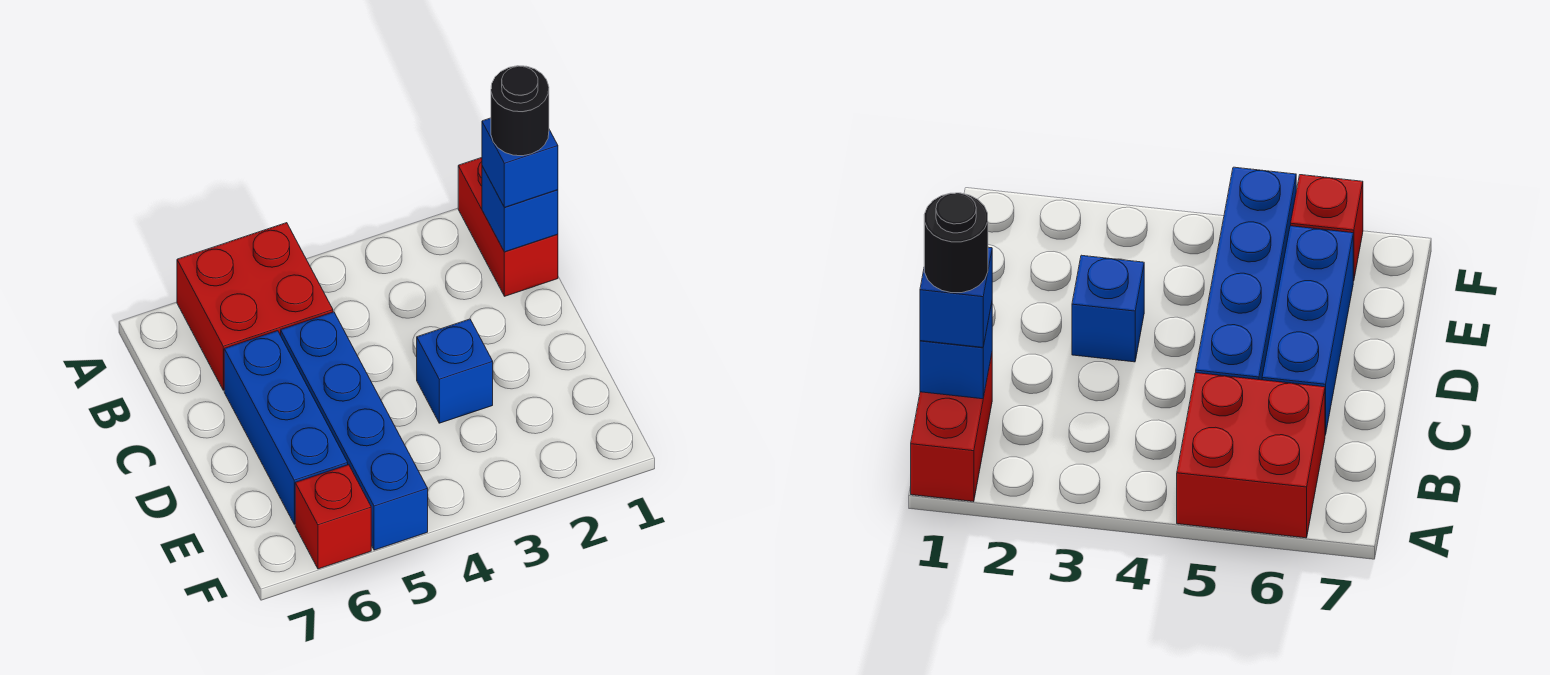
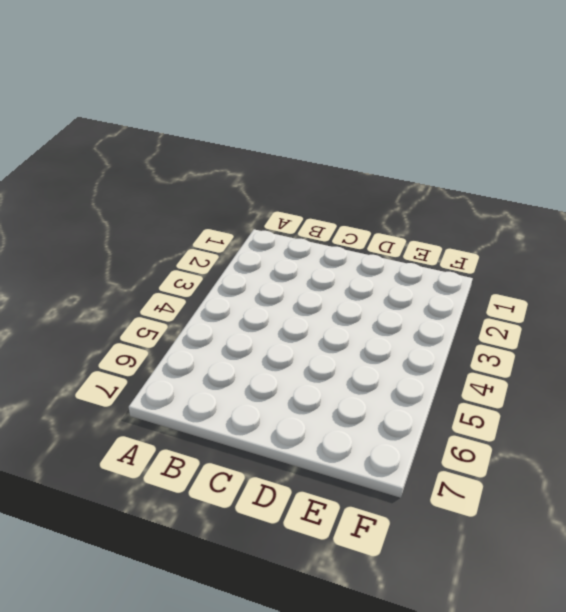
none -> red 1x2 brick [458,158,558,296]
none -> red 2x2 brick [177,223,333,390]

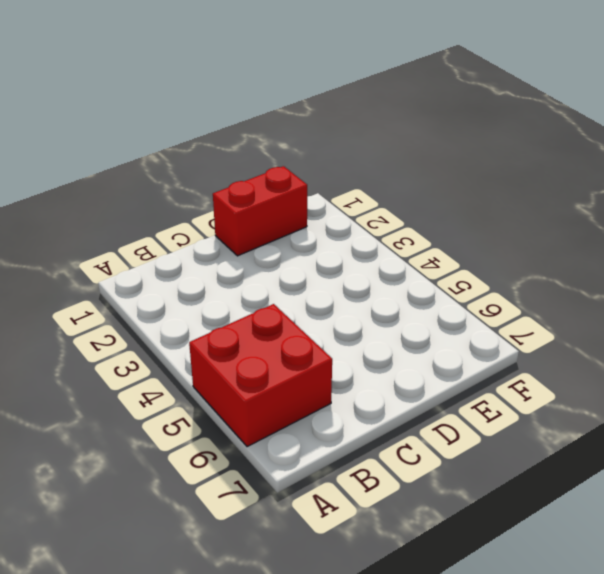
red 1x2 brick [213,166,307,256] -> red 1x2 brick moved to [458,158,558,296]
none -> blue 1x4 brick [281,312,428,550]
none -> blue 1x3 brick [224,331,348,524]

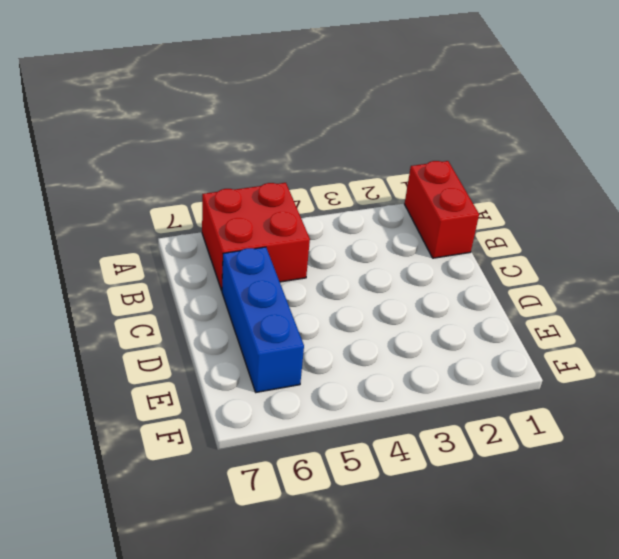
none -> blue 1x4 brick [281,312,428,550]
none -> blue 1x1 brick [417,319,493,423]

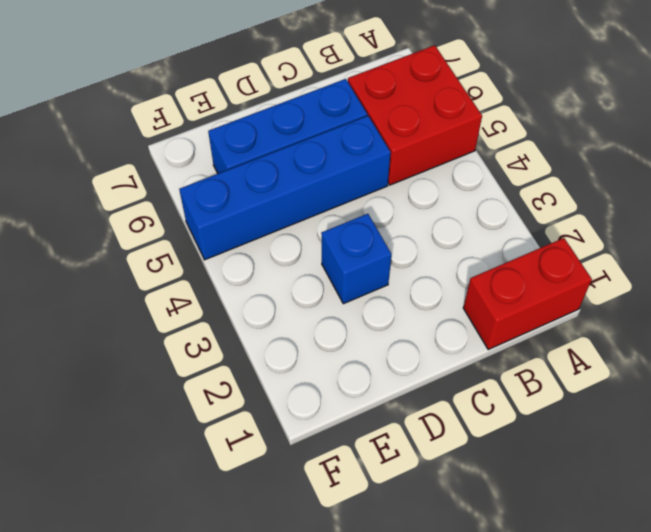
none -> red 1x1 brick [295,465,371,569]
none -> blue 1x1 brick [482,166,558,252]

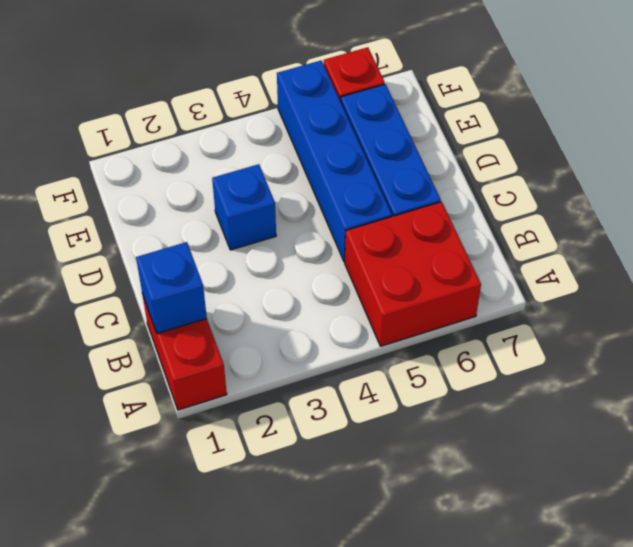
none -> blue 1x1 brick [482,118,558,207]
none -> black 1x1 round brick [491,66,549,156]

